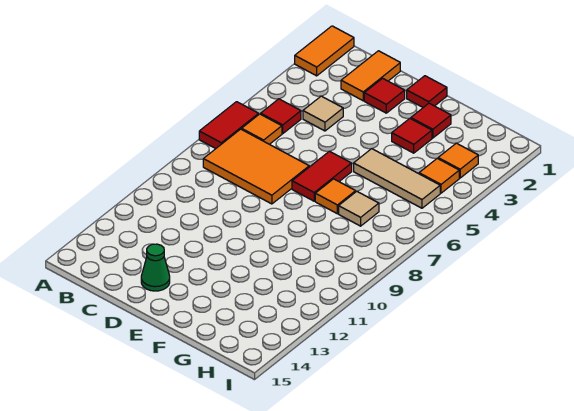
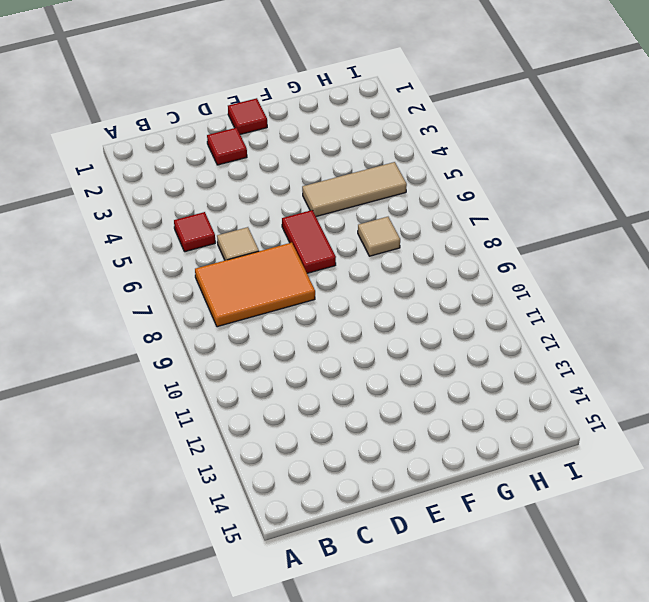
tan 1x1 tile [217,227,259,260] -> tan 1x1 tile moved to [303,96,343,131]
none -> orange 1x2 tile [295,26,354,76]
none -> red 1x2 tile [199,102,259,149]
none -> orange 1x1 tile [242,114,282,144]

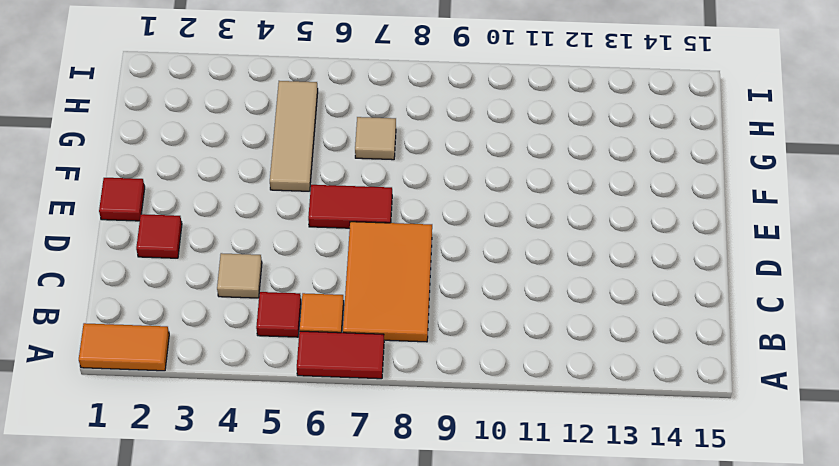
none -> orange 1x2 tile [341,51,400,101]
none -> green 1x1 cone [141,244,170,291]
none -> red 1x1 tile [411,103,451,138]

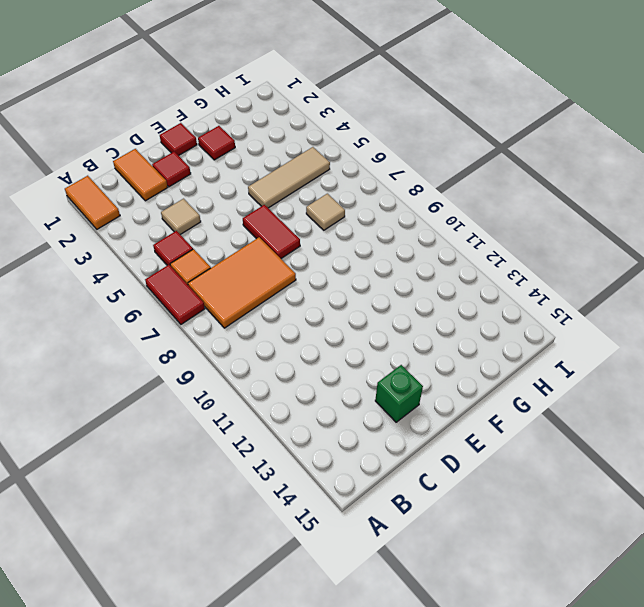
green 1x1 brick [375,365,423,422] -> green 1x1 cone [141,244,170,291]
none -> red 1x1 tile [392,118,432,153]
none -> orange 1x1 tile [315,179,356,214]
none -> orange 1x1 tile [438,143,478,178]

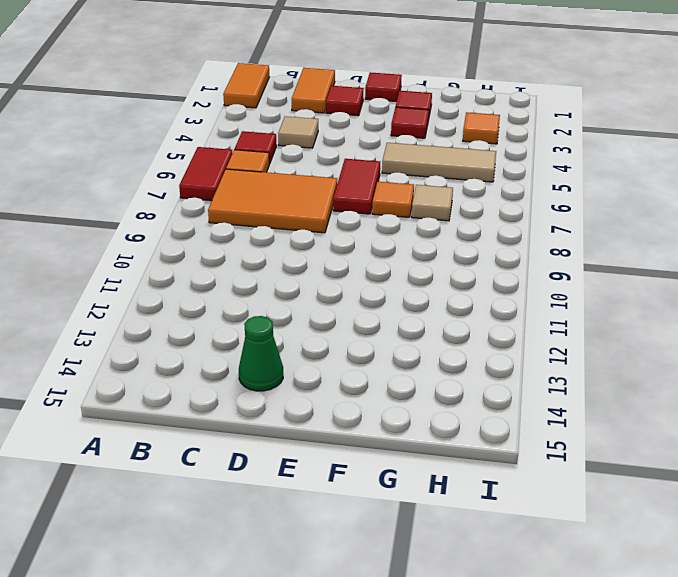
none -> orange 1x1 tile [419,158,459,193]

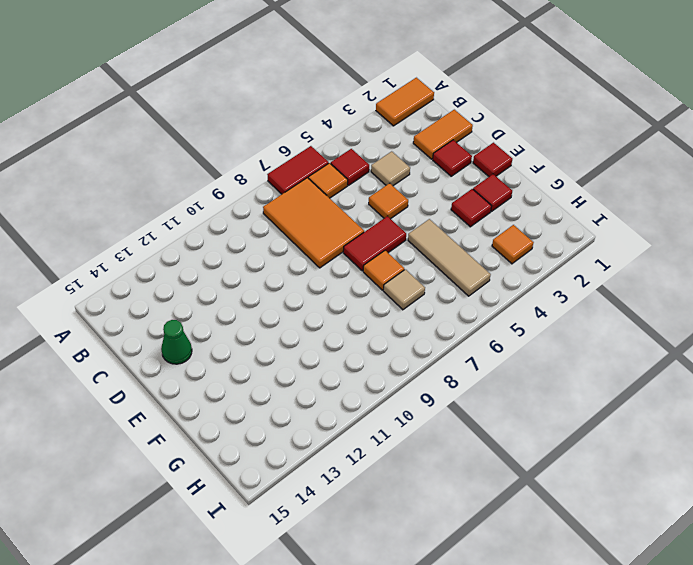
orange 1x1 tile [369,183,408,219] -> orange 1x1 tile moved to [419,158,459,193]

